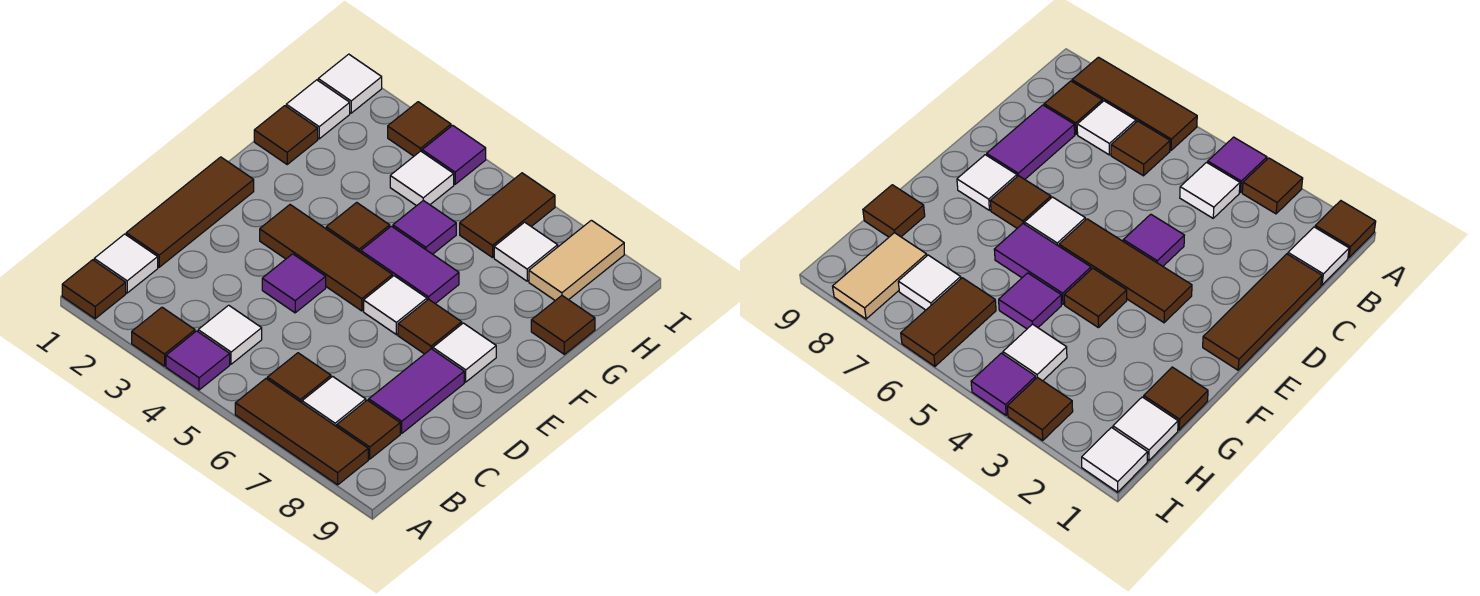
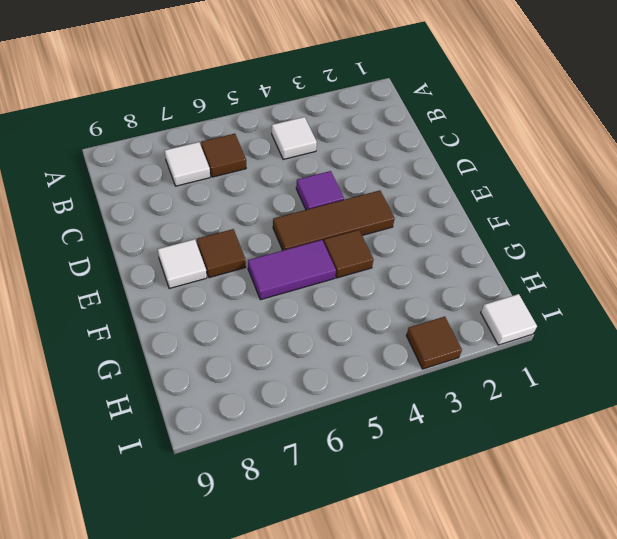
none -> brown 1x1 tile [62,260,126,319]
none -> brown 1x1 tile [132,307,195,366]
none -> purple 1x1 tile [166,331,230,390]

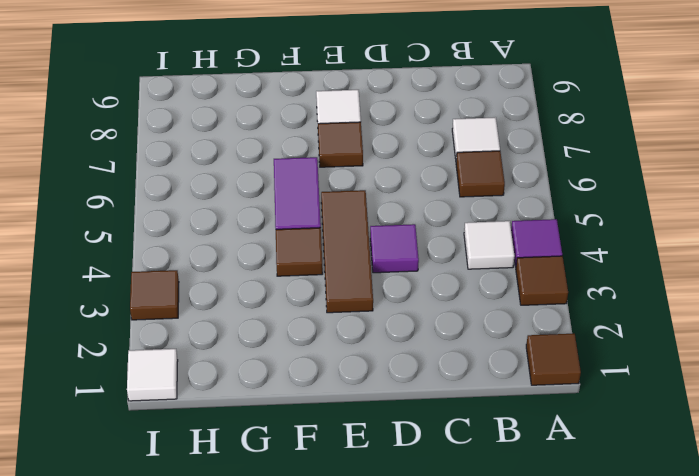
none -> brown 1x3 tile [235,379,368,485]
none -> white 1x1 tile [94,234,158,293]
none -> brown 1x1 tile [337,400,400,459]

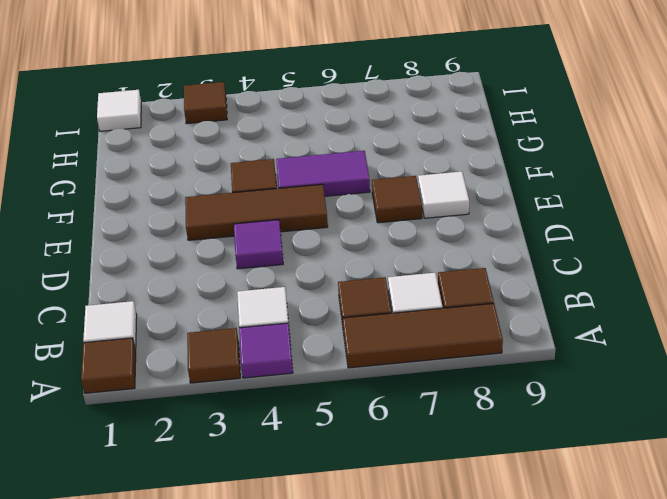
none -> brown 1x3 tile [126,157,254,267]
none -> purple 1x2 tile [369,349,464,433]
none -> white 1x1 tile [364,276,427,335]

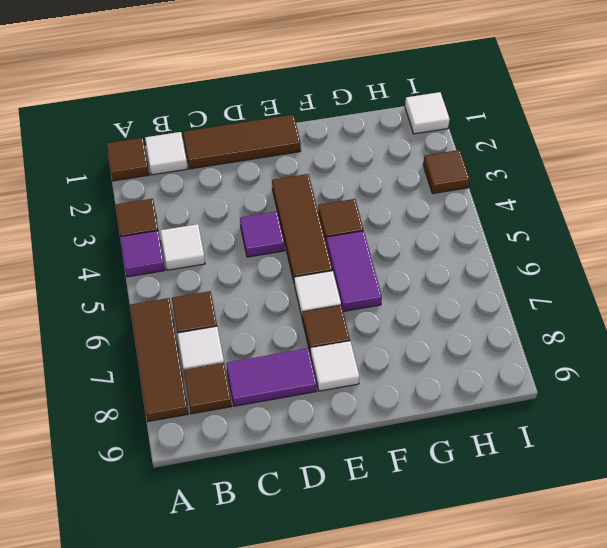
none -> brown 1x1 tile [254,106,318,164]
none -> purple 1x1 tile [393,200,456,254]
none -> brown 1x1 tile [531,296,595,354]

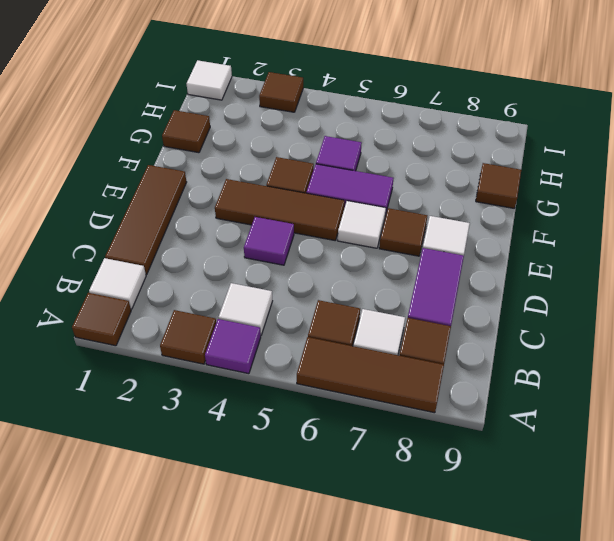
none -> white 1x1 tile [286,80,350,139]
none -> white 1x1 tile [390,151,454,206]
none -> brown 1x2 tile [460,173,555,258]

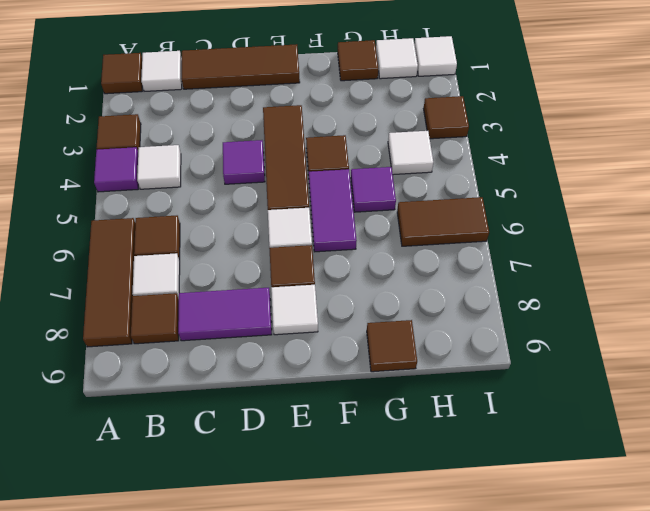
none -> white 1x1 tile [494,222,558,281]
none -> tan 1x2 tile [529,220,624,300]
none -> purple 1x1 tile [422,125,486,184]

